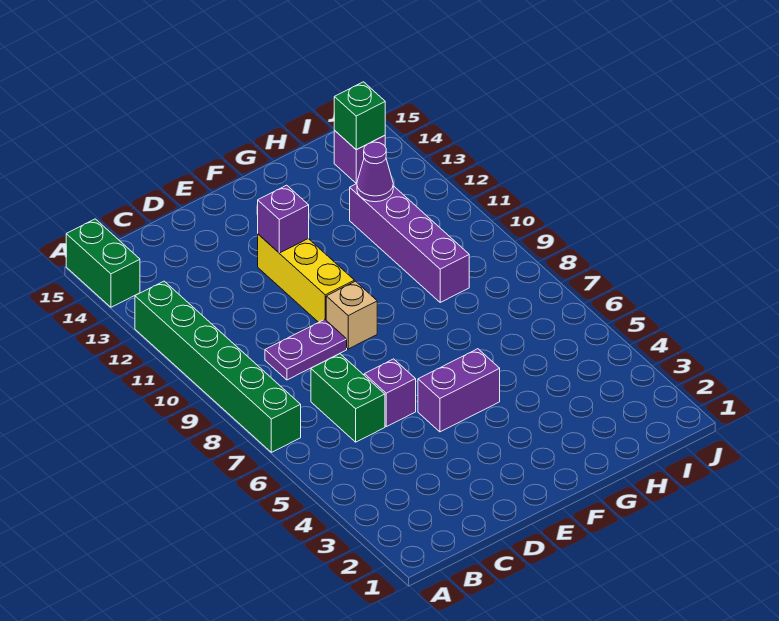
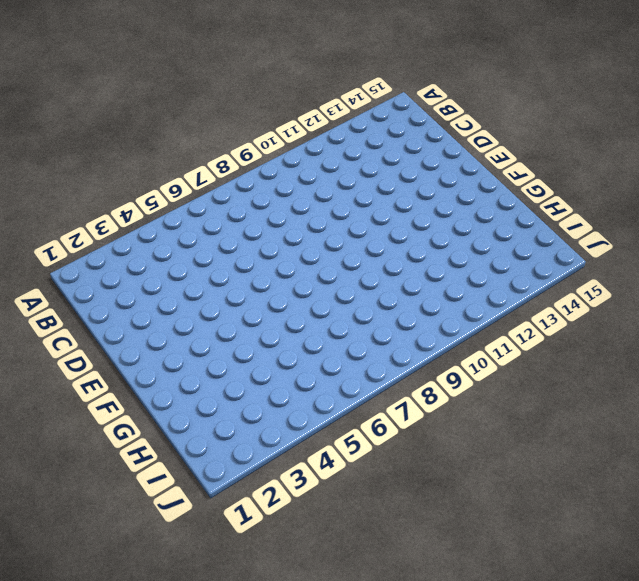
none -> green 1x6 brick [135,281,301,452]
none -> green 1x2 brick [66,219,140,307]
none -> green 1x2 brick [311,354,385,442]

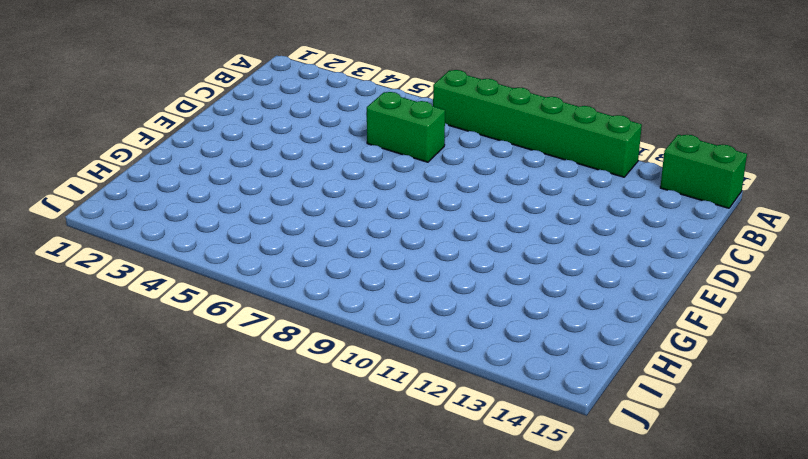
none -> purple 1x2 plate [265,319,347,380]
none -> purple 1x1 brick [364,359,416,427]
none -> purple 1x2 brick [418,349,500,432]

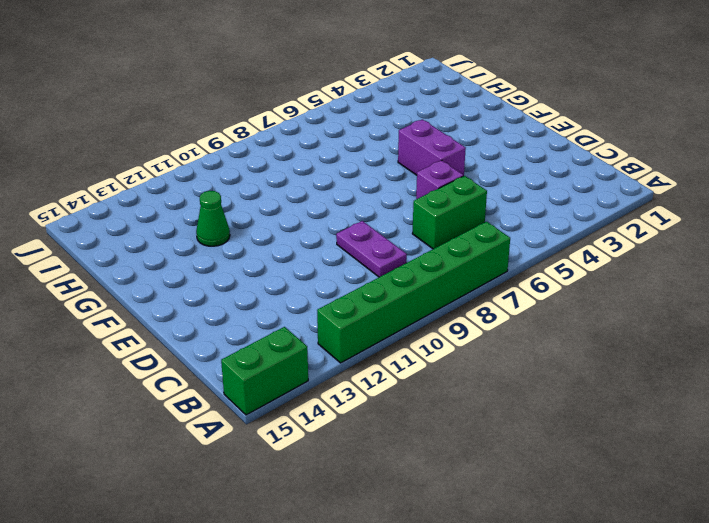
green 1x1 cone [196,191,230,246] -> none
none -> tan 1x1 brick [326,281,377,349]
none -> yellow 1x3 brick [258,234,354,322]
none -> purple 1x4 brick [350,184,469,302]

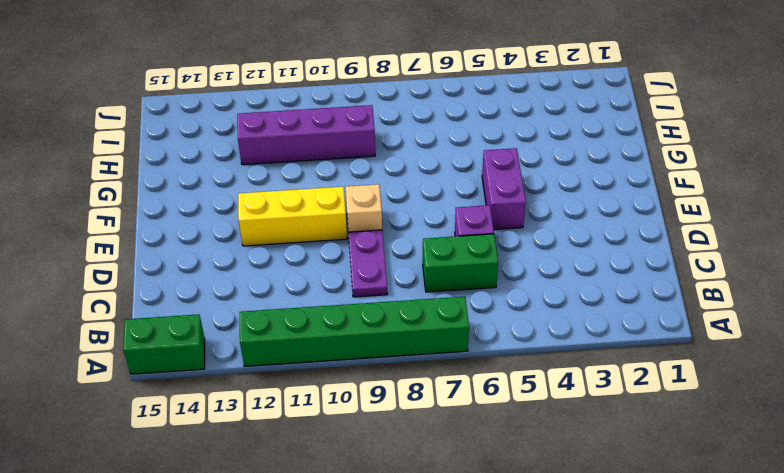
none -> purple 1x1 brick [334,131,385,183]
none -> purple 1x1 brick [258,185,309,253]
none -> purple 1x1 cone [357,142,393,202]

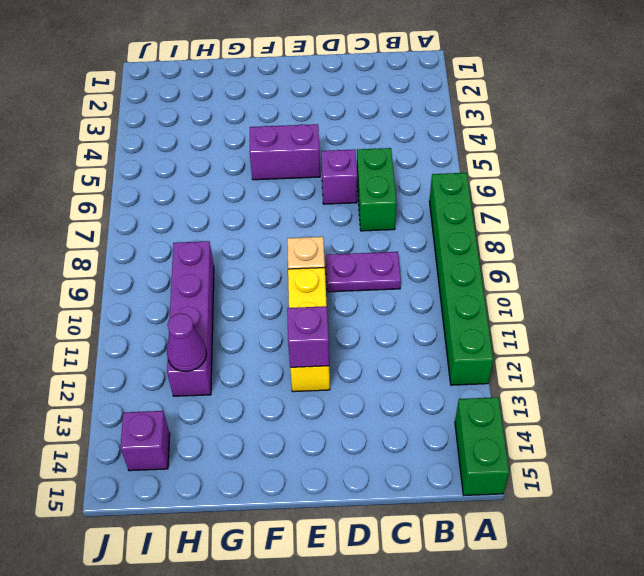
none -> green 1x1 brick [334,82,385,150]

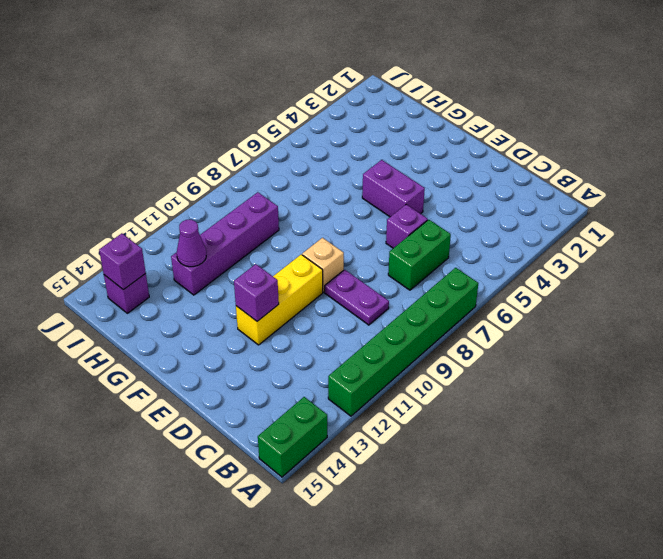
purple 1x1 brick [99,233,146,290] -> green 1x1 brick [334,82,385,150]

